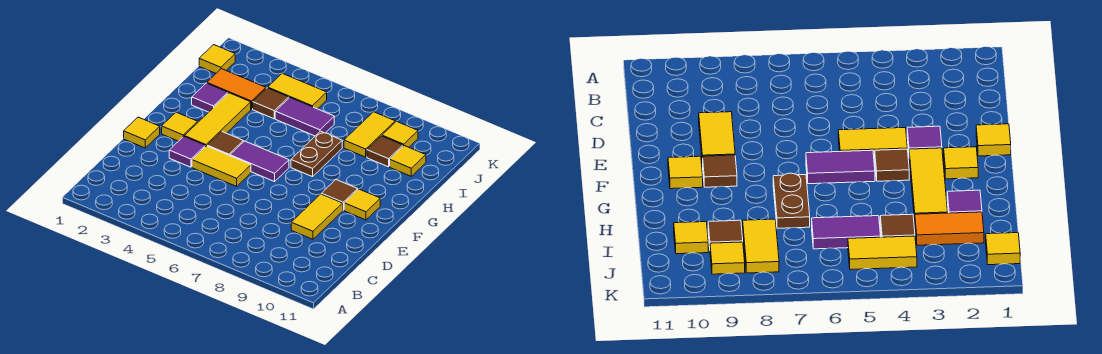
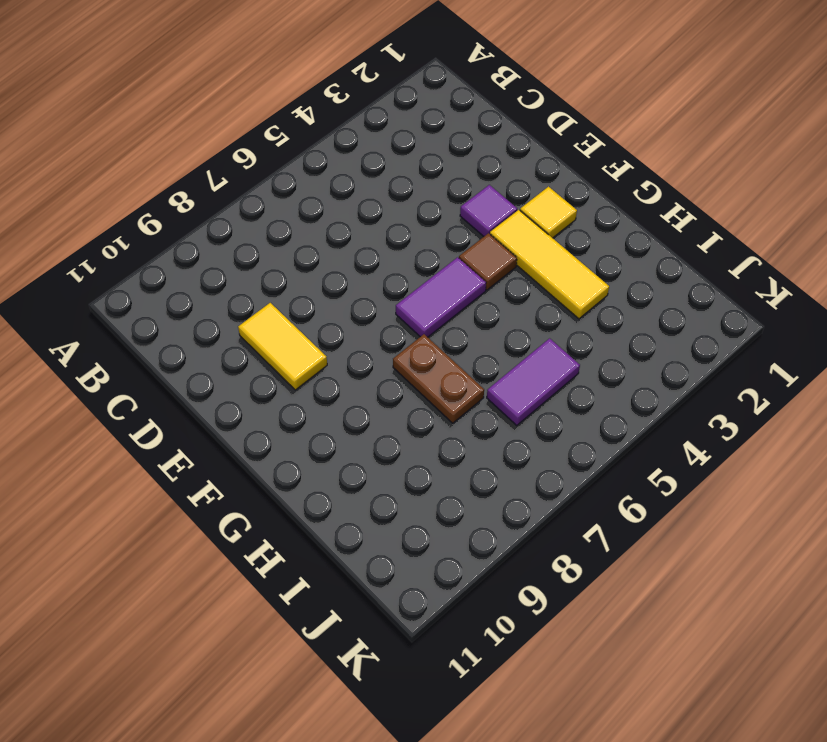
none -> yellow 1x1 tile [124,117,160,148]
none -> yellow 1x2 tile [192,146,251,186]
none -> brown 1x1 tile [321,180,358,210]

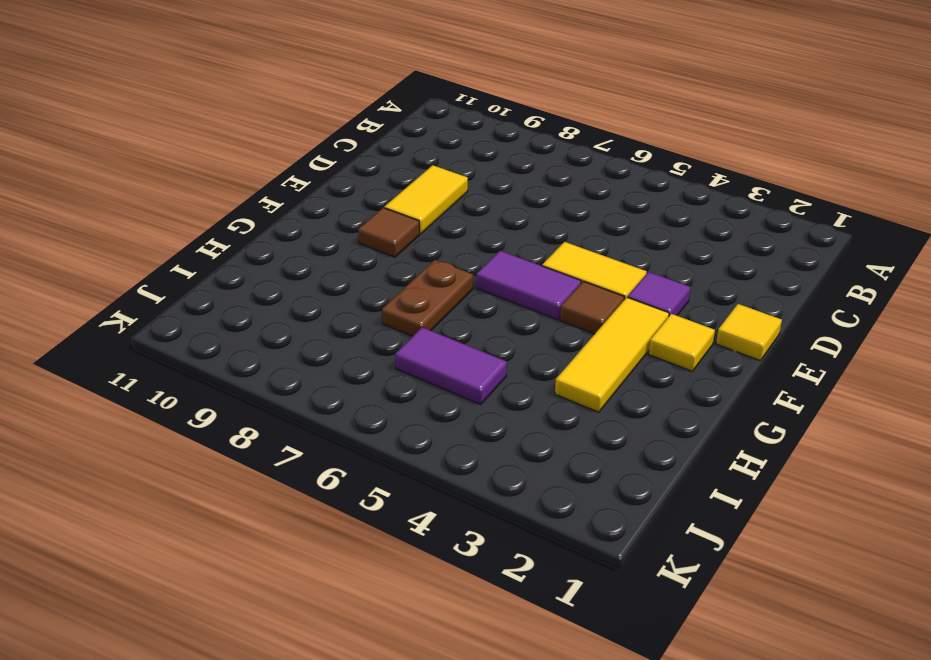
none -> yellow 1x1 tile [344,189,380,220]
none -> purple 1x1 tile [192,83,228,112]
none -> orange 1x2 tile [207,69,266,109]

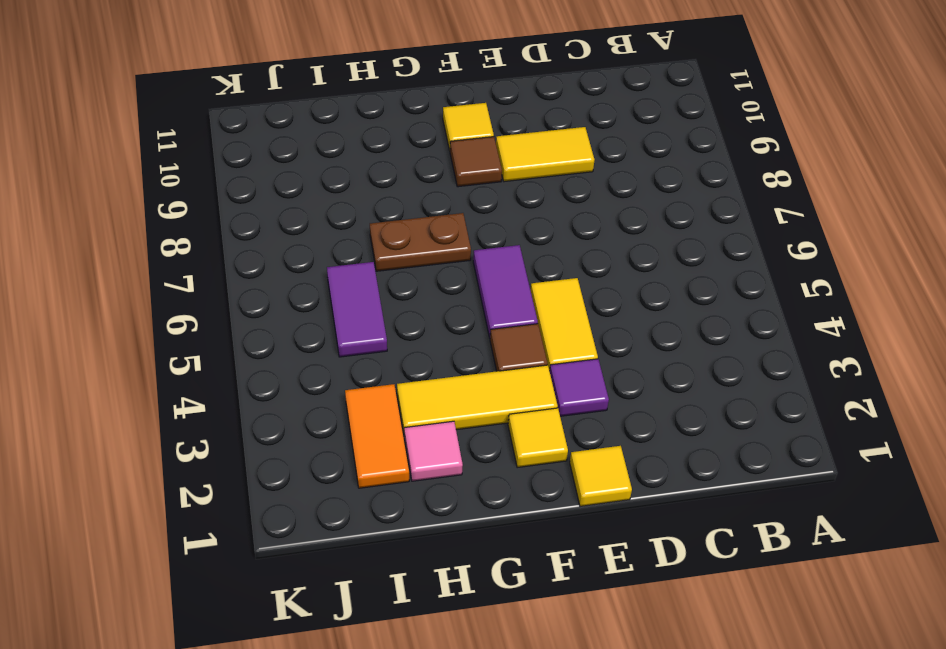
pink 1x1 tile [404,421,463,481] -> purple 1x1 tile [192,83,228,112]
none -> brown 1x1 tile [253,88,289,119]
none -> yellow 1x2 tile [344,112,395,157]
none -> brown 1x1 tile [367,136,403,167]

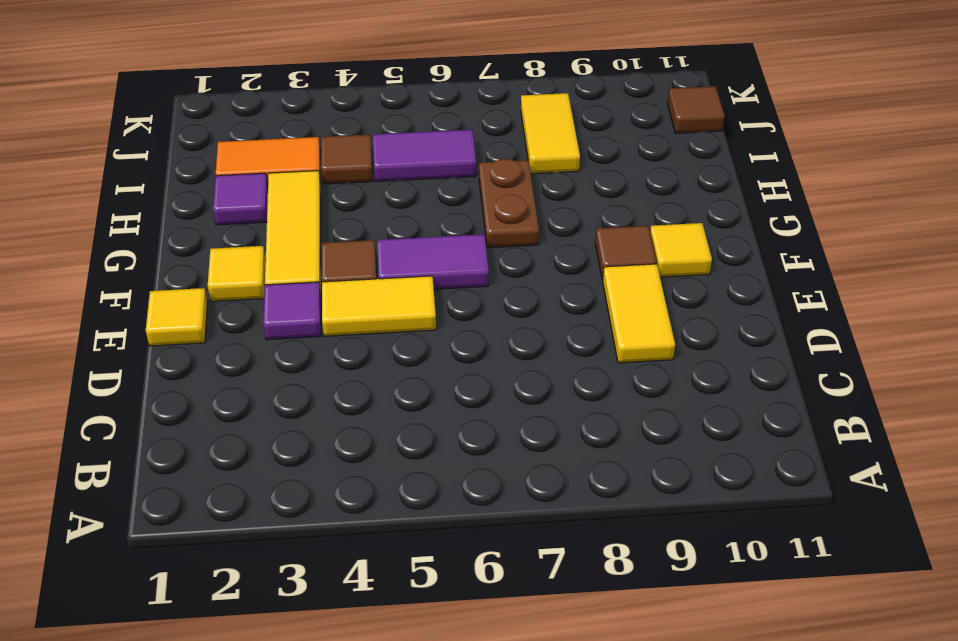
brown 1x1 tile [667,86,725,133] -> brown 1x1 tile moved to [367,136,403,167]
none -> yellow 1x1 tile [390,146,426,176]
none -> yellow 1x1 tile [199,45,235,73]
none -> yellow 1x2 tile [268,73,327,109]

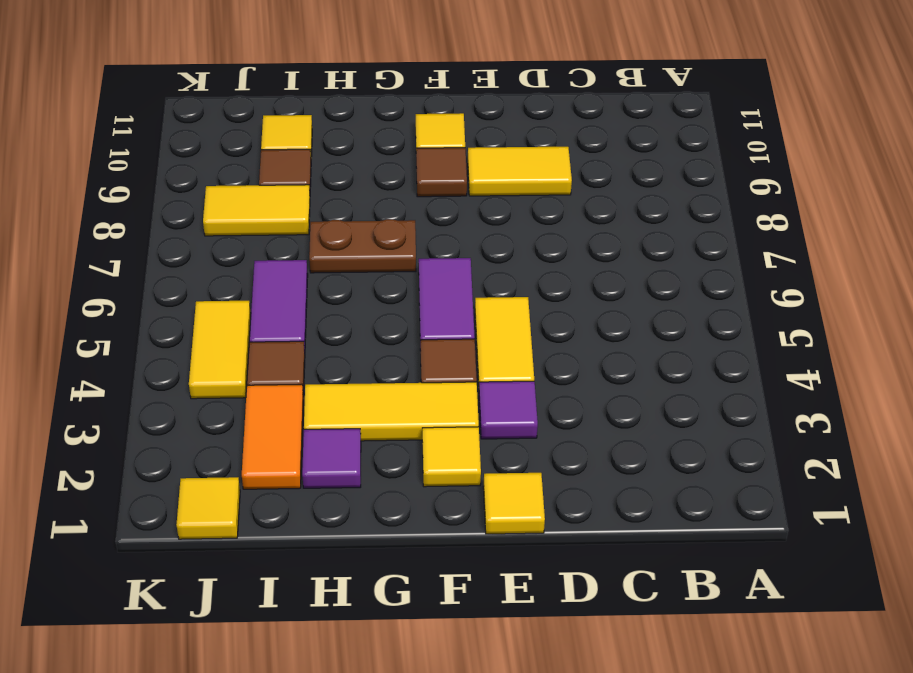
none -> yellow 1x1 tile [382,121,418,147]

